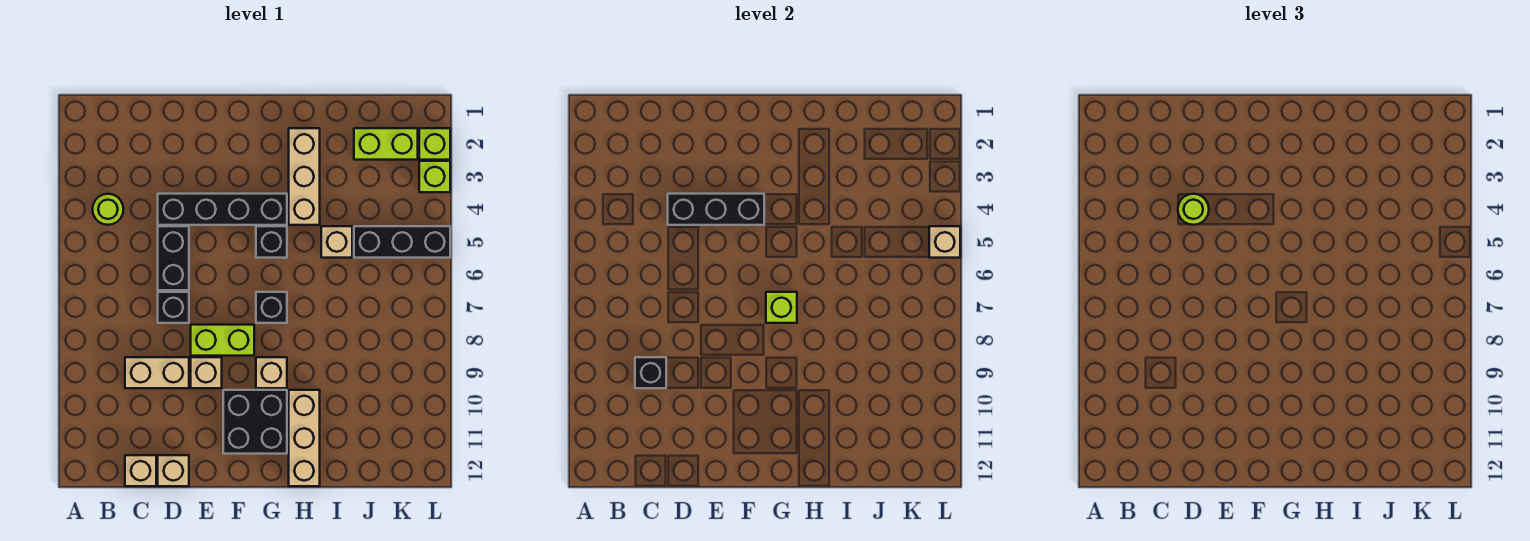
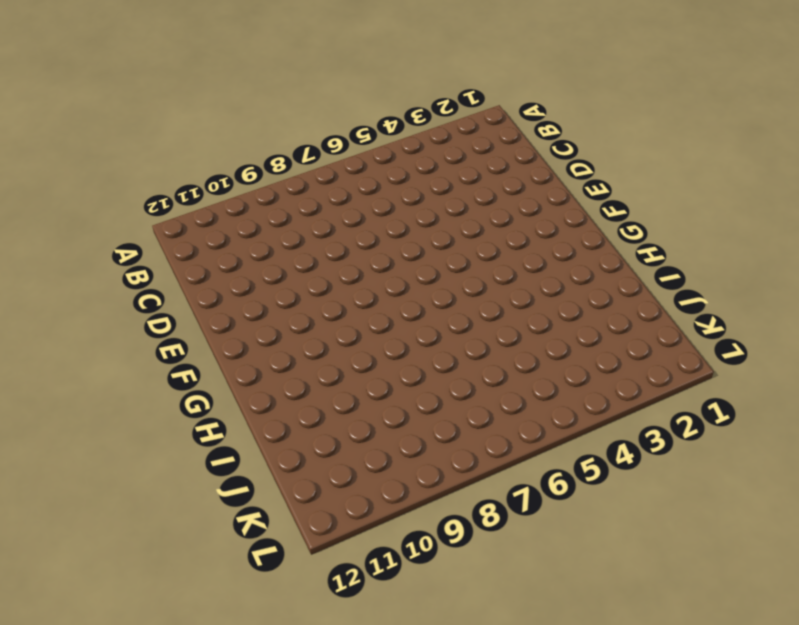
none -> lime 1x1 round brick [92,194,124,225]
none -> tan 1x2 brick [125,357,189,388]
none -> tan 1x1 brick [125,455,156,486]

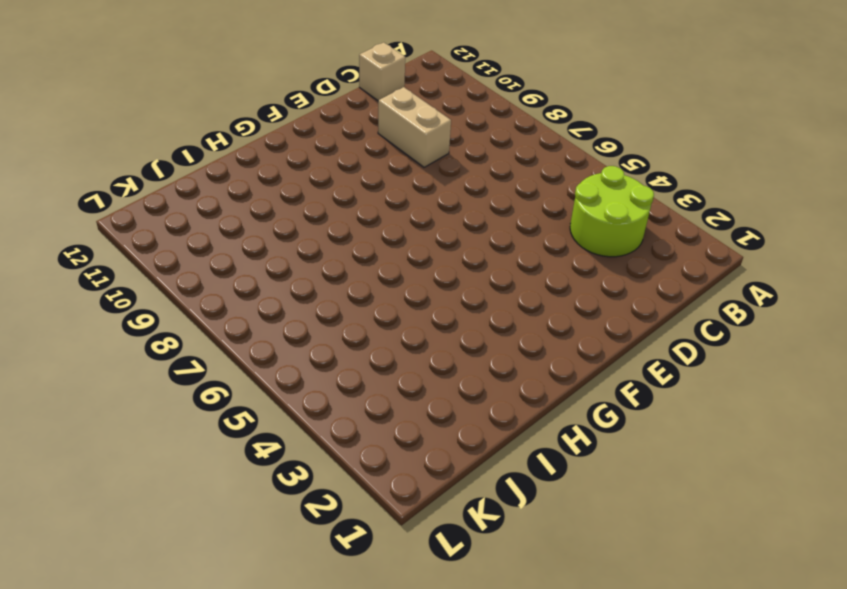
lime 2x2 round brick [570,166,654,257] -> lime 1x1 round brick [92,194,124,225]
tan 1x2 brick [378,87,451,167] -> tan 1x2 brick turned to [125,357,189,388]
none -> black 1x4 brick [158,194,287,225]
none -> black 1x2 brick [158,226,189,290]
none -> black 1x1 brick [158,292,189,323]

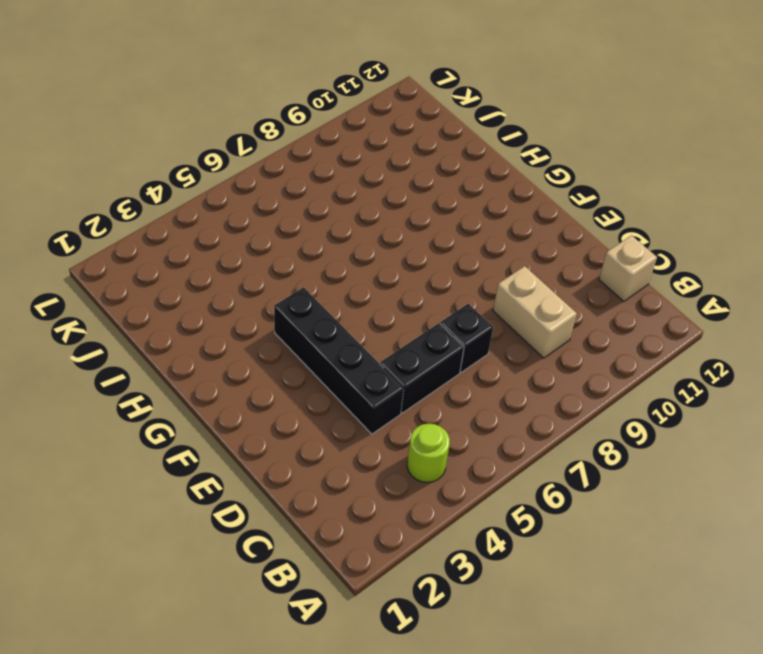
none -> tan 1x1 brick [158,455,189,486]
none -> lime 1x2 brick [191,325,254,356]
none -> tan 1x1 brick [191,357,222,388]

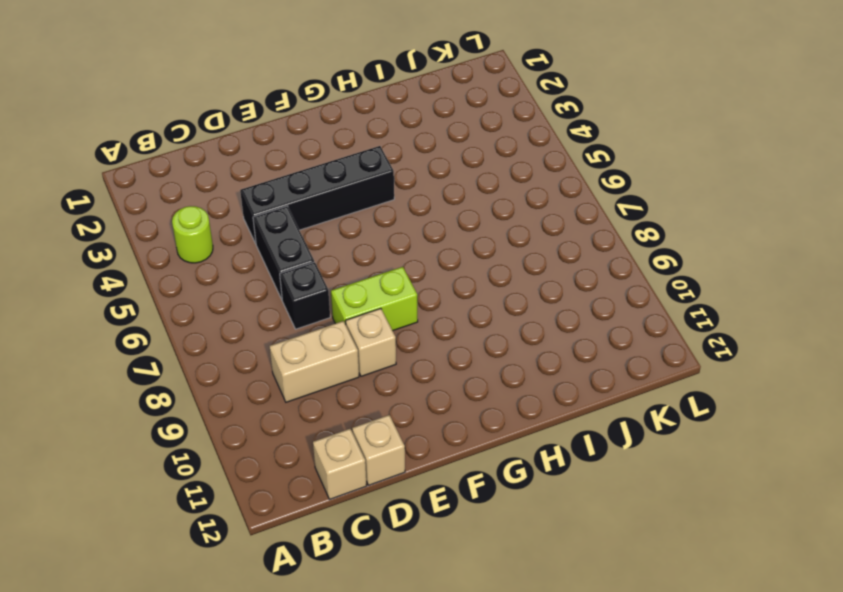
none -> black 2x2 brick [223,390,287,454]
none -> black 1x1 brick [256,226,287,258]
none -> black 1x1 brick [256,292,287,323]

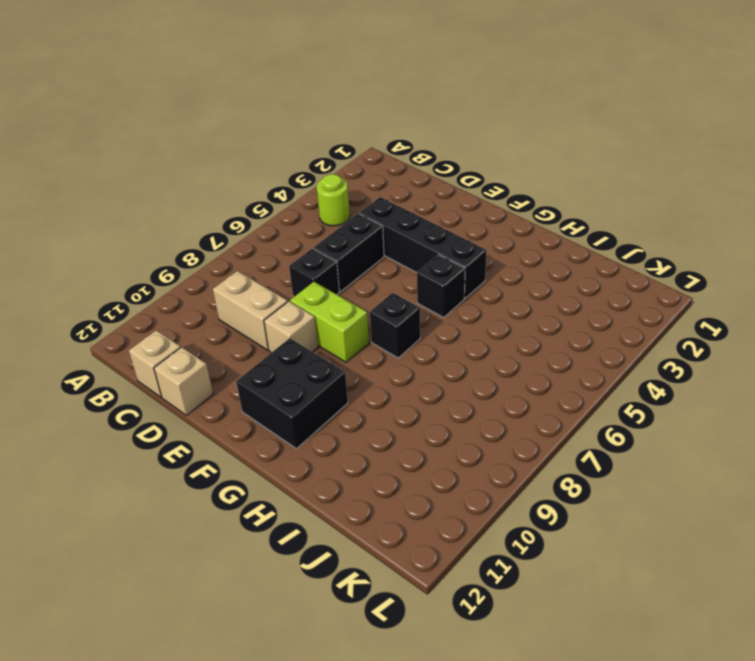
none -> tan 1x1 brick [256,357,287,388]
none -> tan 1x3 brick [289,128,320,225]
none -> tan 1x3 brick [289,390,320,486]

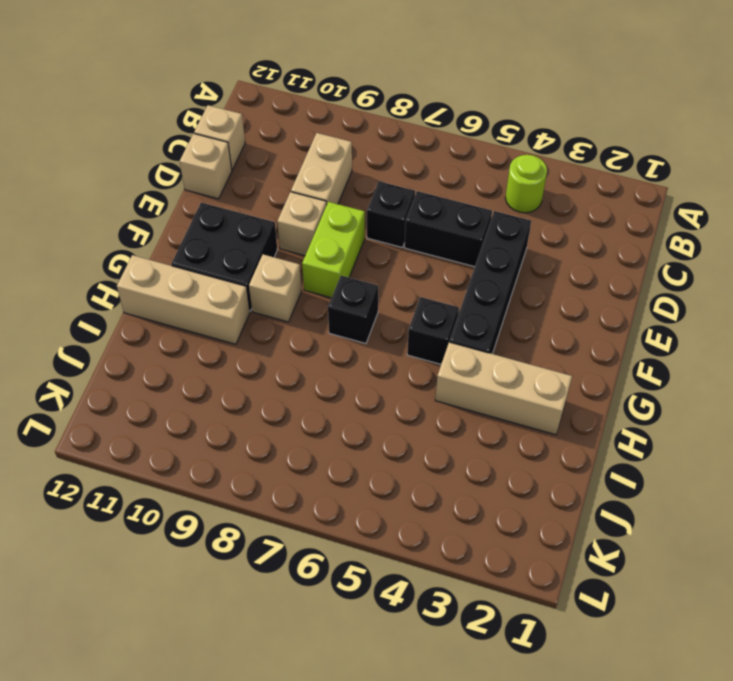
none -> tan 1x1 brick [321,226,352,258]
none -> lime 1x2 brick [354,128,418,160]
none -> black 1x3 brick [354,226,450,258]

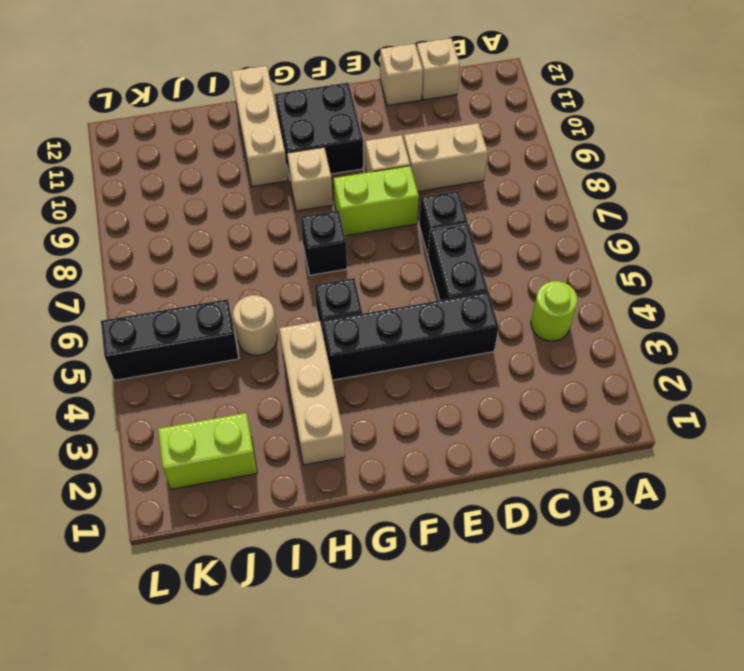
tan 1x1 round brick [233,295,277,355] -> tan 1x1 brick [321,226,352,258]
none -> lime 1x1 brick [419,128,450,160]
none -> lime 1x1 brick [419,161,450,192]
none -> black 1x1 brick [635,357,666,388]

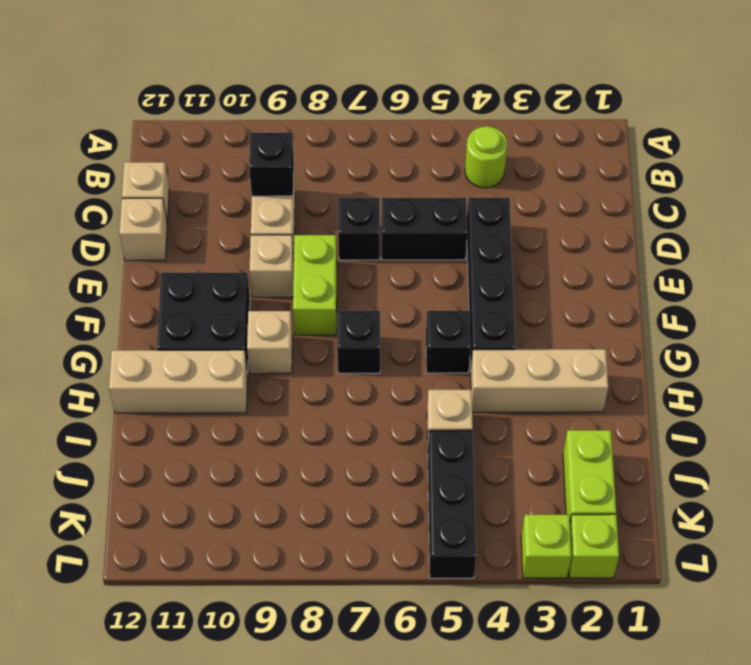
none -> black 1x3 brick [668,194,764,225]
none -> lime 1x1 brick [766,292,797,323]
none -> tan 1x1 brick [929,226,960,258]

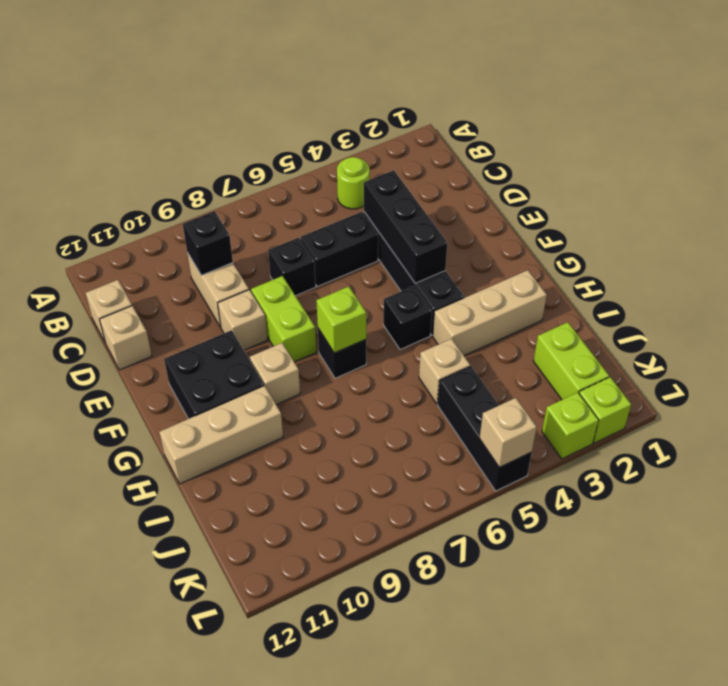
none -> lime 1x1 round brick [1178,194,1209,225]

